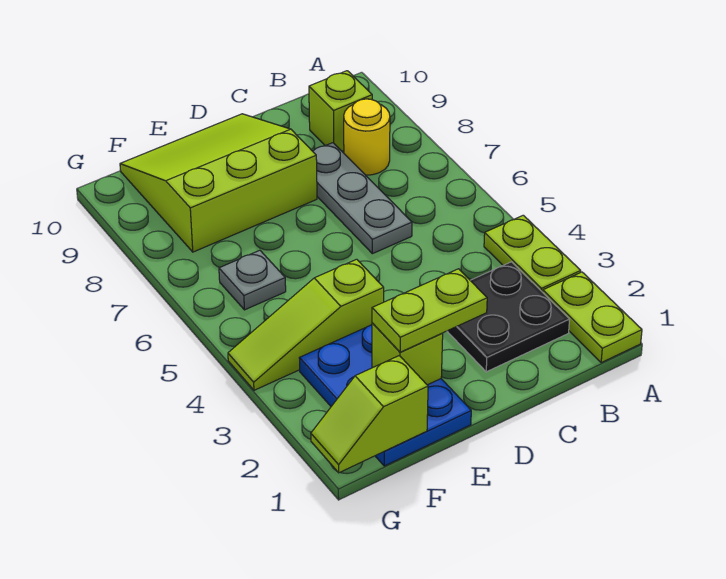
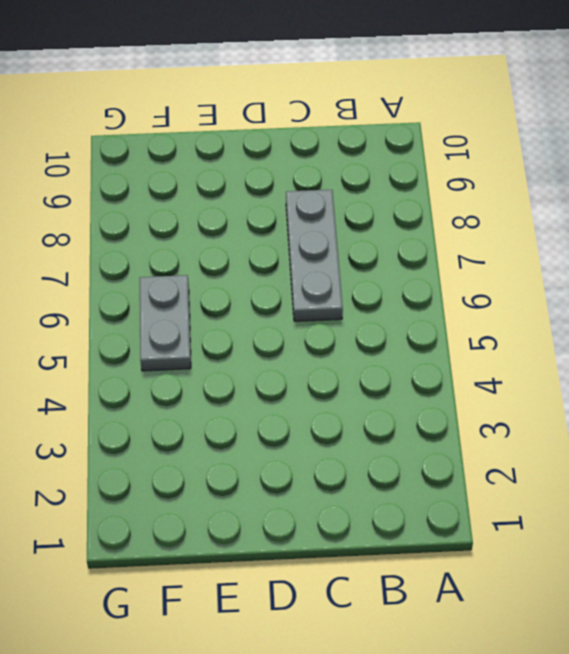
grey 1x2 plate [140,275,191,371] -> grey 1x1 plate [219,250,286,310]
none -> lime 1x2 plate [543,272,642,363]
none -> lime 1x2 plate [484,215,581,292]
none -> black 2x2 plate [447,262,570,372]

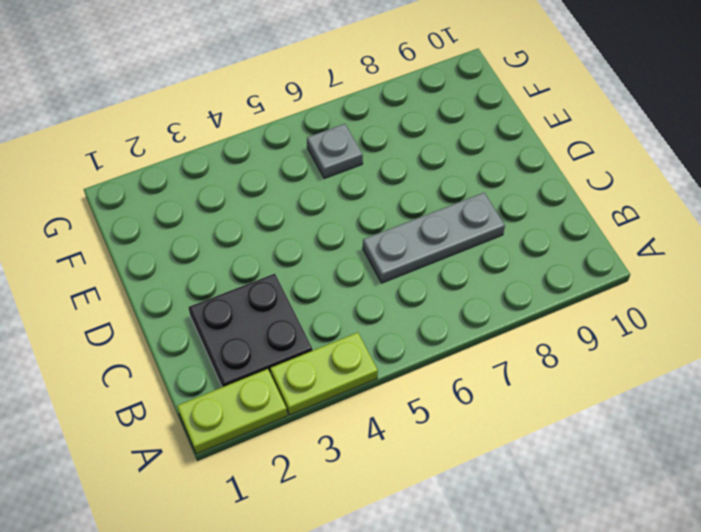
none -> yellow 1x1 round brick [344,99,390,175]
none -> lime 1x1 brick [309,71,372,151]
none -> lime 3x3 slope [120,114,317,252]

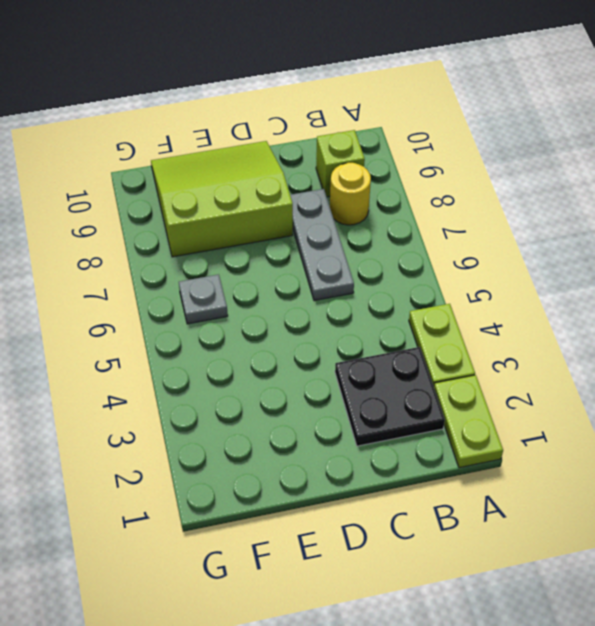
none -> blue 2x3 plate [299,325,471,466]
none -> lime 1x3 slope [228,259,384,390]
none -> lime 1x1 brick [372,323,443,385]

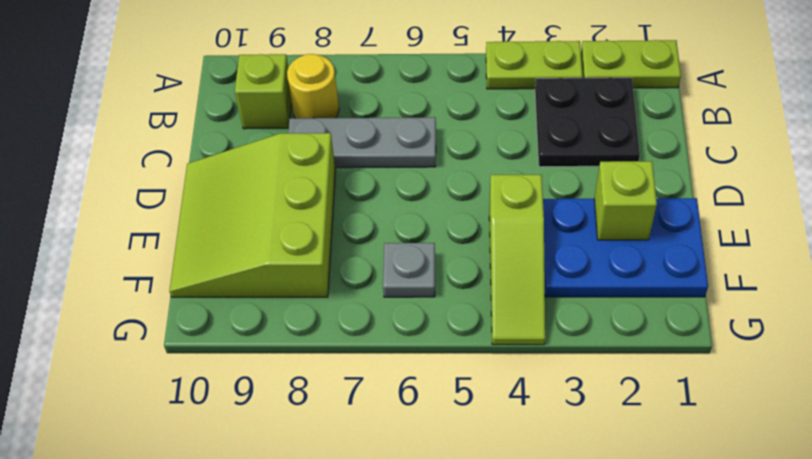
none -> lime 1x2 slope [311,356,428,473]
none -> lime 1x2 plate [372,269,487,352]

